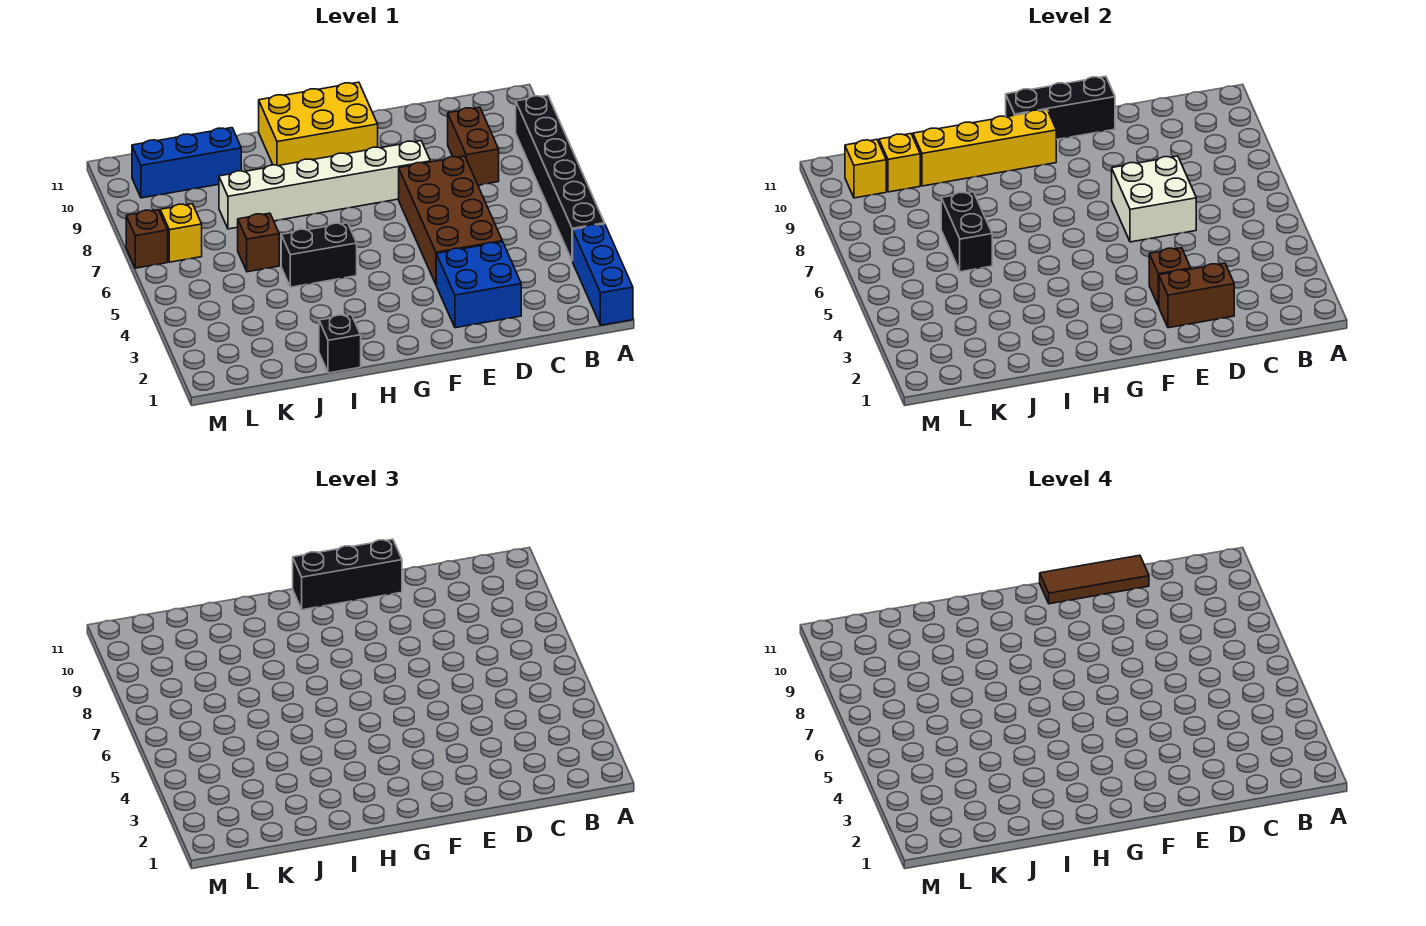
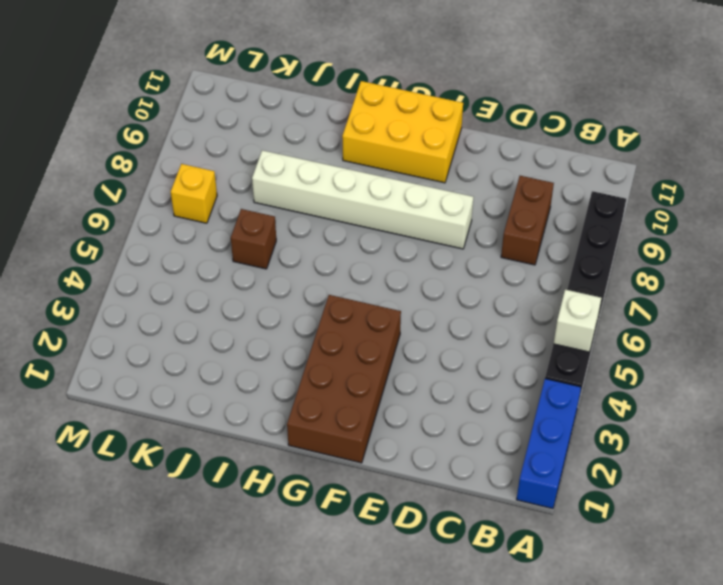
white 1x1 brick [554,290,601,352] -> none
brown 2x4 brick [287,295,401,463] -> brown 2x4 brick moved to [399,156,502,284]
none -> blue 2x2 brick [436,242,521,328]
none -> black 1x2 brick [281,223,357,287]
none -> black 1x1 brick [319,315,361,373]

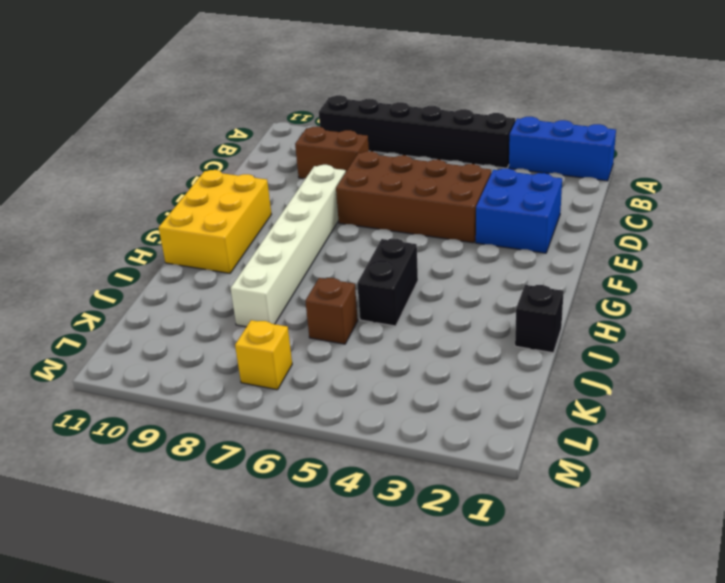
none -> blue 1x3 brick [132,128,241,198]
none -> brown 1x1 brick [126,210,168,268]
none -> brown 1x2 brick [1159,263,1234,328]

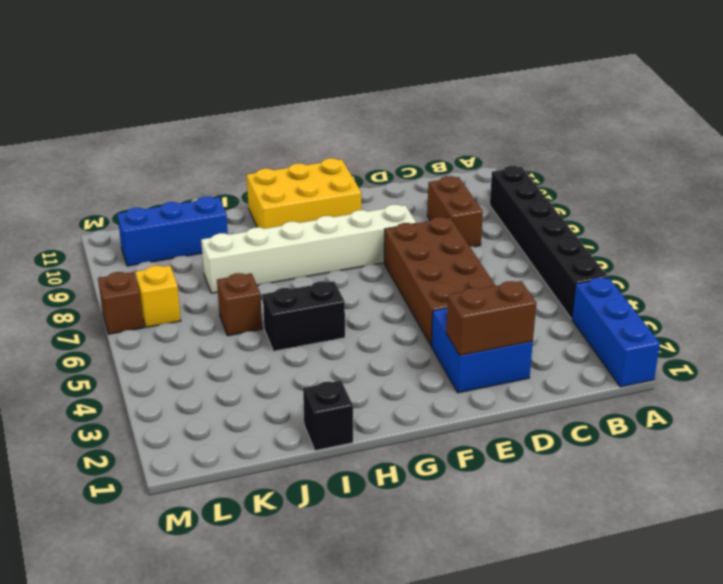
none -> white 2x2 brick [1112,156,1196,242]
none -> brown 1x1 brick [1149,248,1191,306]
none -> black 1x3 brick [1006,76,1115,140]

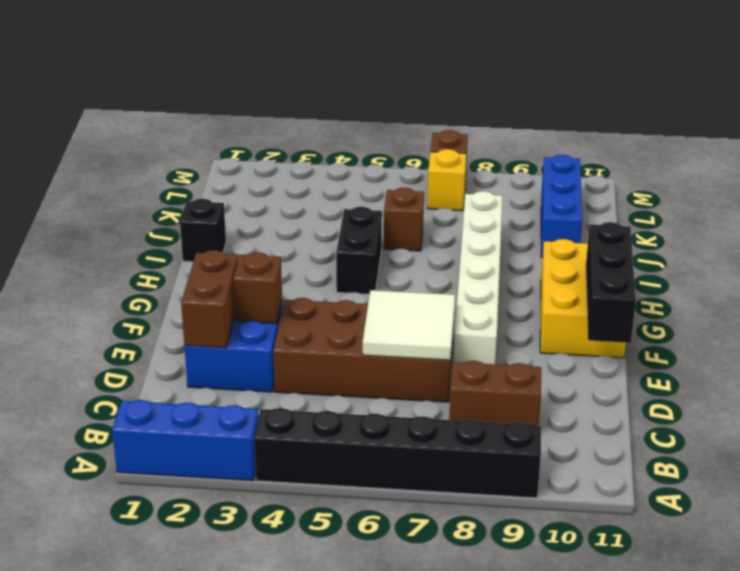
white 2x2 tile [363,290,455,360] -> white 2x2 brick [1112,156,1196,242]
none -> yellow 1x4 brick [913,110,1056,186]
none -> black 1x2 brick [941,192,992,272]
none -> yellow 1x1 brick [879,134,920,192]

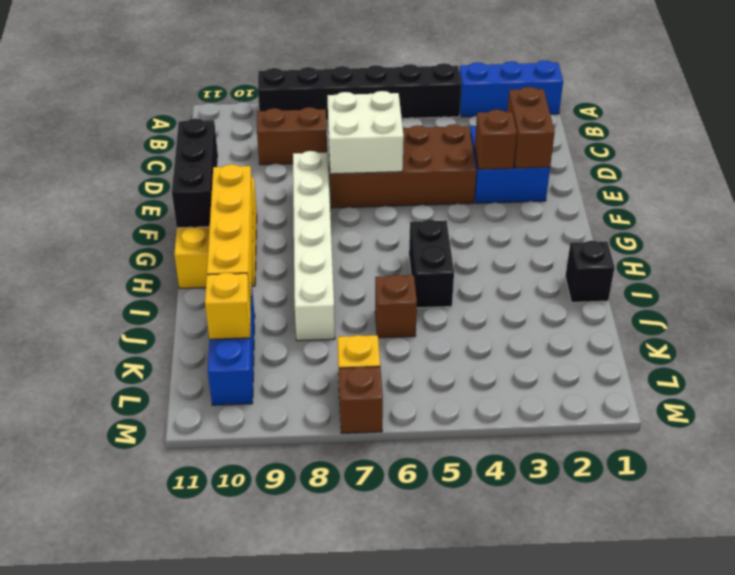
none -> black 1x2 brick [941,192,992,272]
none -> yellow 1x1 brick [845,140,886,198]
none -> black 1x3 brick [293,539,402,610]

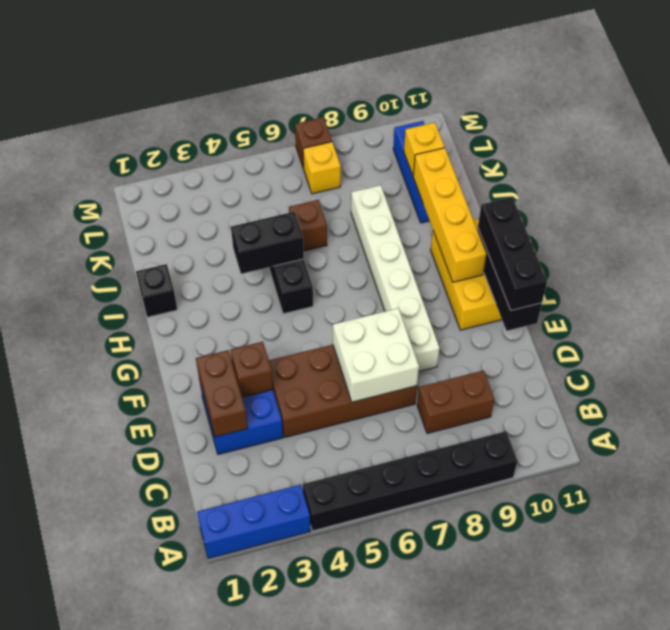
black 1x2 brick [231,212,304,274] -> black 1x2 brick moved to [941,192,992,272]
none -> yellow 1x1 brick [845,140,886,198]
none -> brown 1x3 tile [1040,555,1149,604]

